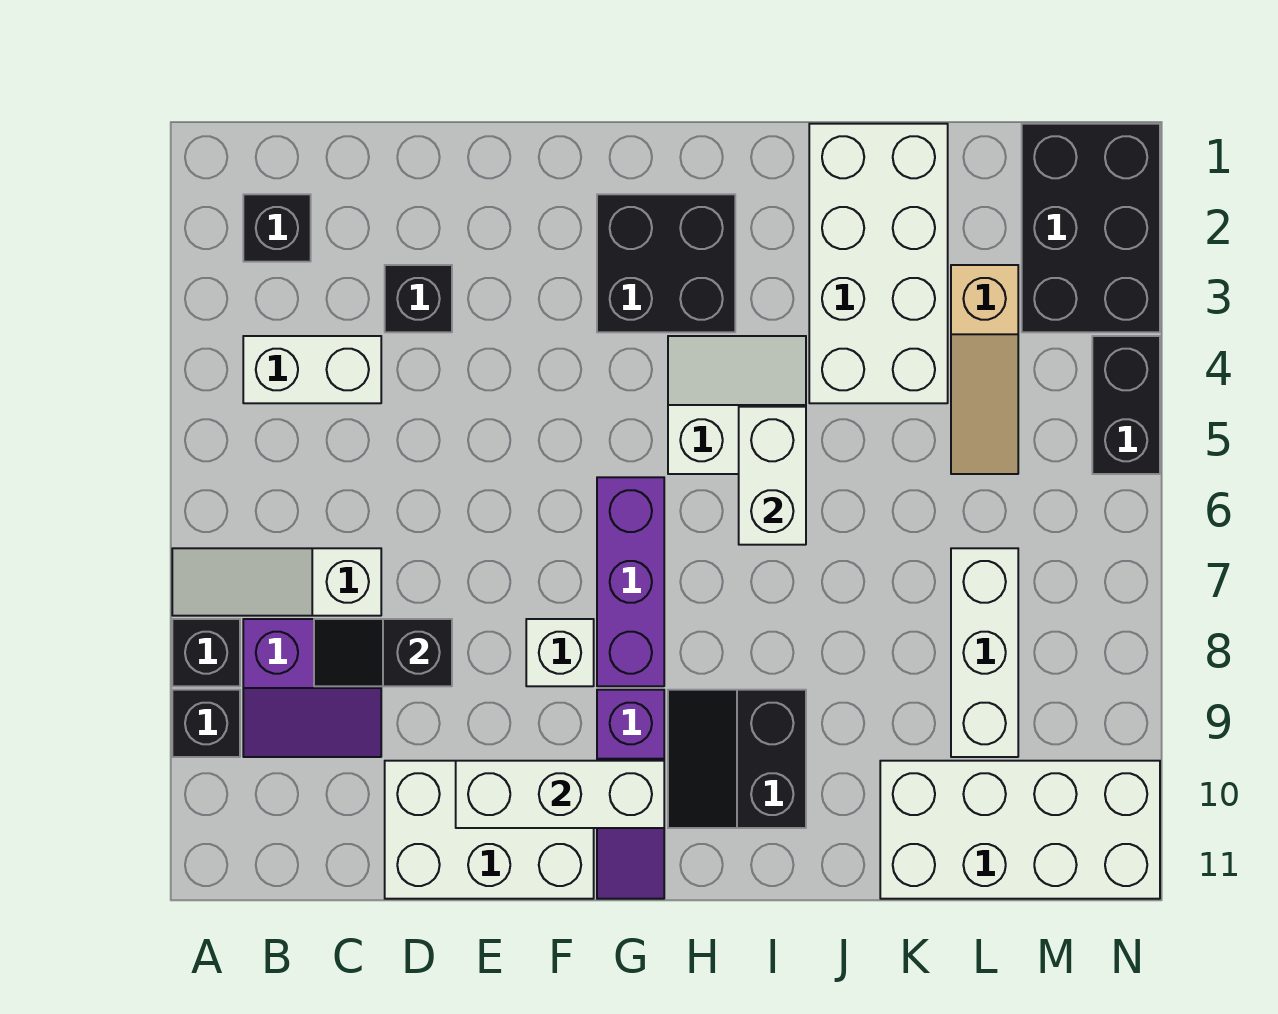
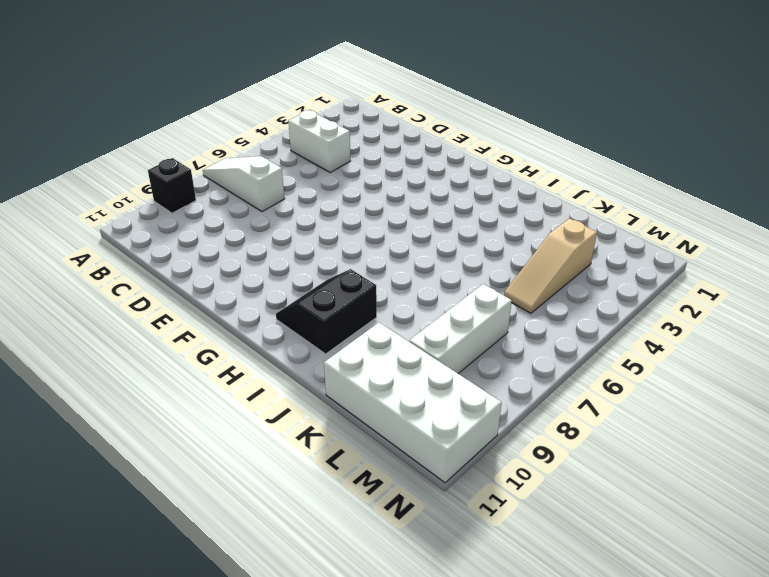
none -> black 1x1 brick [172,619,240,686]
none -> black 1x1 brick [243,194,311,262]
none -> purple 2x2 slope [243,619,381,757]

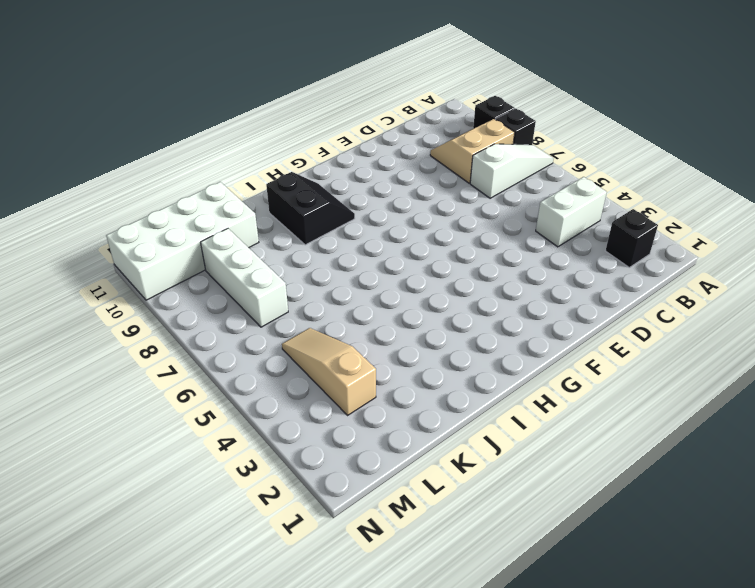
tan 2x2 slope [430,119,515,183] -> purple 2x2 slope [243,619,381,757]
none -> black 1x1 brick [385,265,452,332]
none -> white 2x3 brick [385,761,594,899]
none -> white 1x1 brick [526,619,594,686]

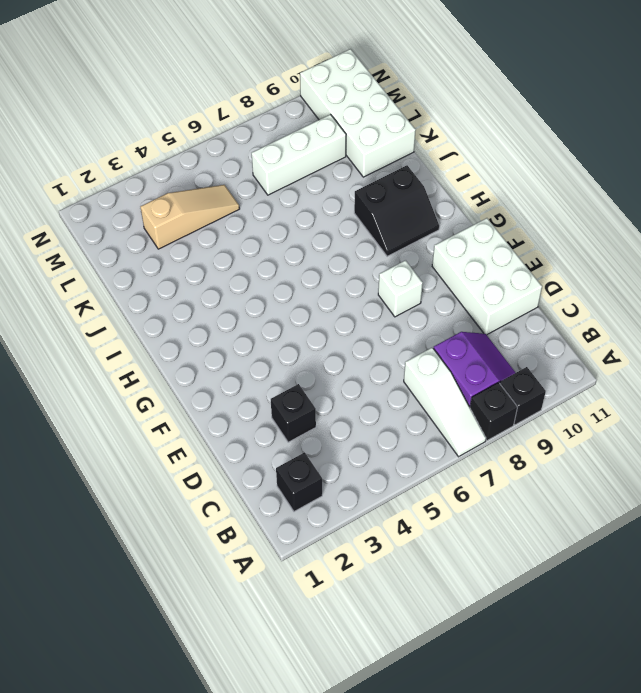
none -> white 1x2 brick [243,336,381,403]
none -> black 2x2 brick [597,194,735,332]
none -> purple 1x3 brick [597,477,664,686]

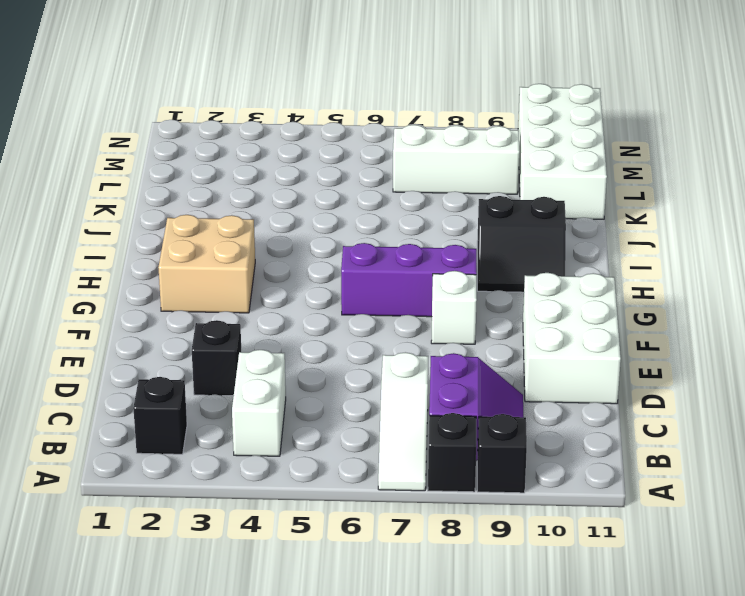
tan 2x2 brick [158,215,255,313] -> black 2x2 brick [597,194,735,332]
none -> purple 1x3 slope [597,690,664,899]
none -> white 2x2 slope [668,336,806,474]
none -> white 2x4 brick [809,124,948,403]

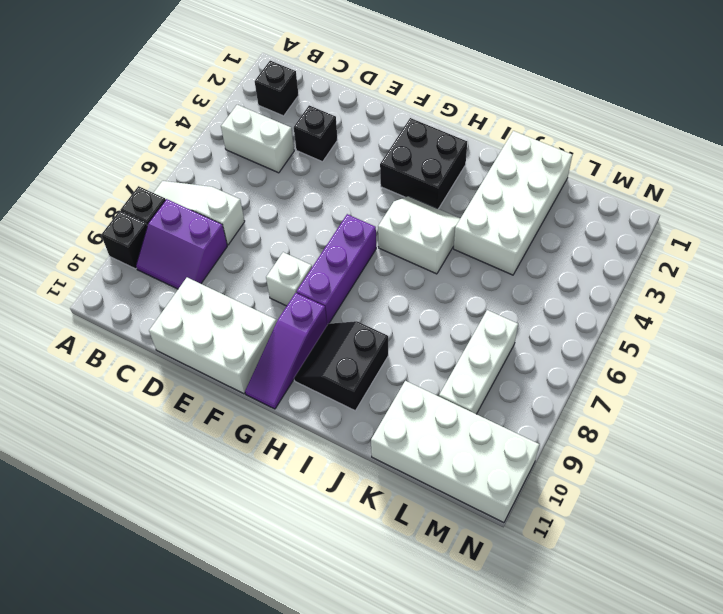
none -> tan 1x3 slope [951,265,1018,474]
none -> black 2x3 brick [1022,124,1160,332]
none -> black 1x2 brick [1092,336,1160,474]

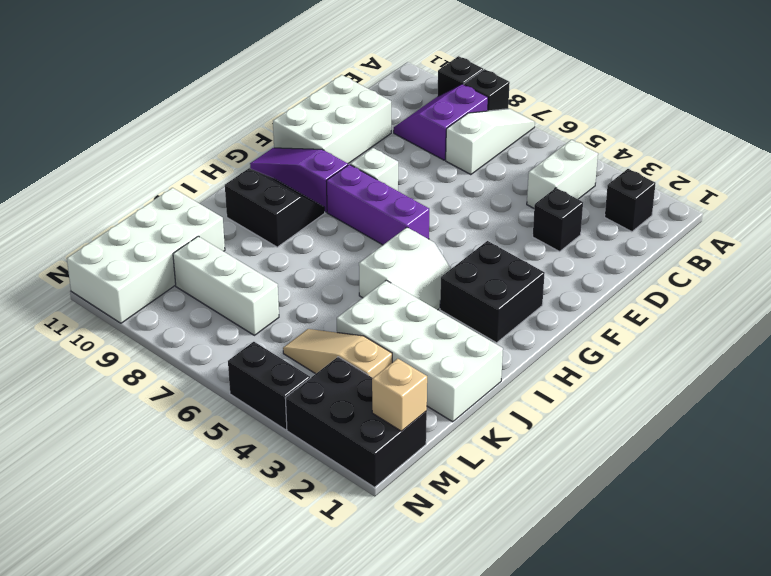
tan 1x1 brick [372,359,427,431] -> none
none -> black 1x2 slope [314,619,452,686]
none -> white 1x3 brick [456,761,664,828]
none -> white 1x2 brick [739,407,806,545]

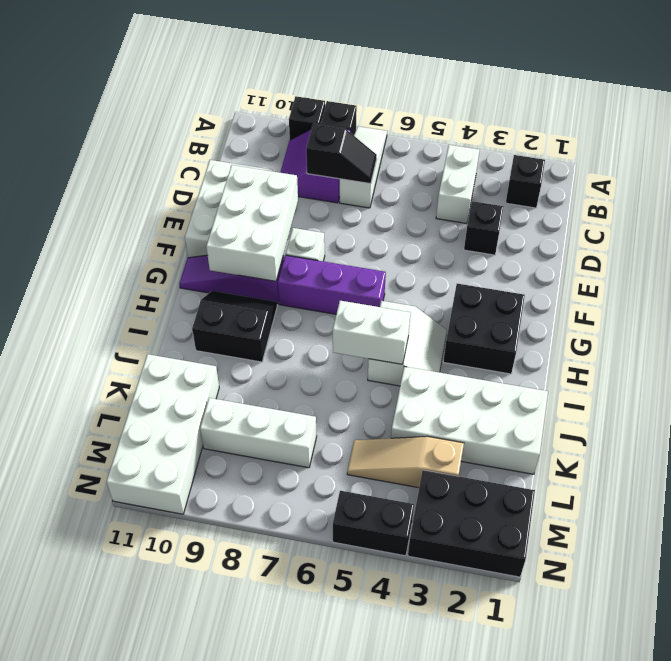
black 1x2 slope [306,124,377,184] -> black 1x2 slope turned to [314,619,452,686]
white 2x3 brick [206,165,298,281] -> white 1x3 brick [456,761,664,828]

